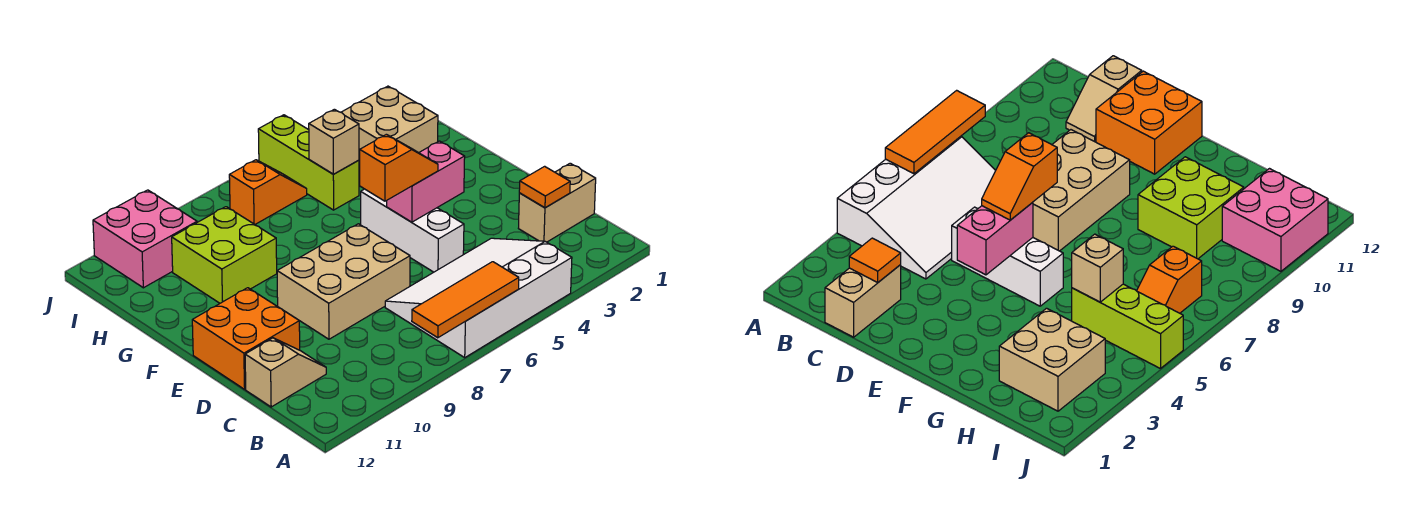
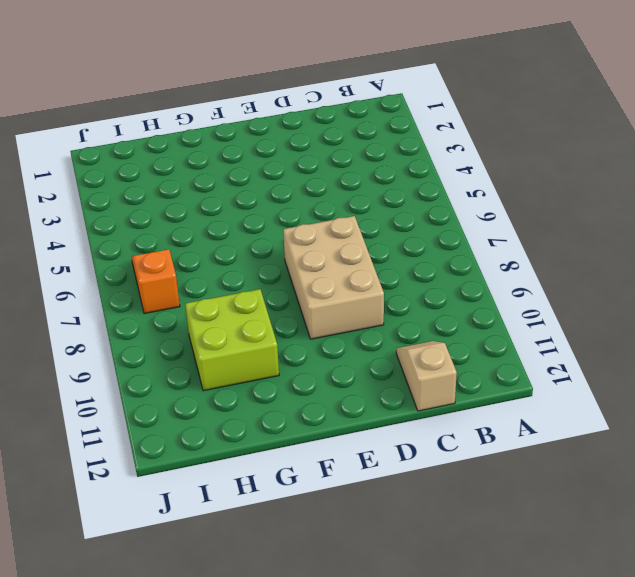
none -> white 3x4 slope [385,238,572,357]
none -> tan 1x2 brick [518,163,596,242]
none -> white 1x3 brick [361,189,464,272]

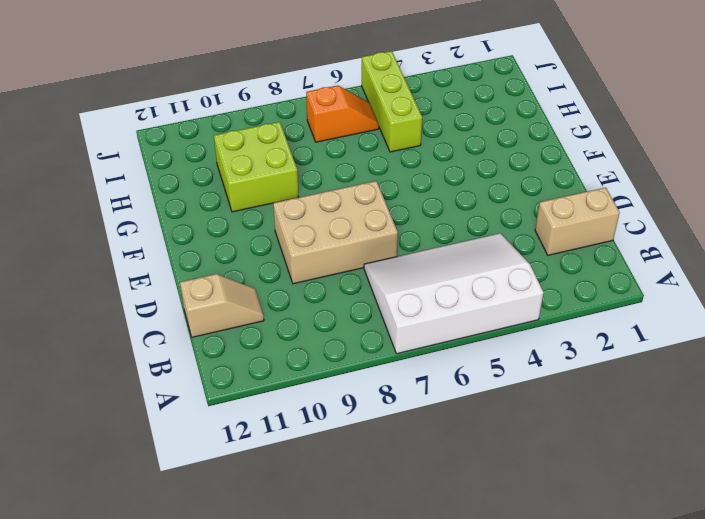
none -> white 1x3 brick [361,189,464,272]
none -> orange 2x2 brick [192,288,300,389]
none -> tan 2x2 brick [341,86,438,163]

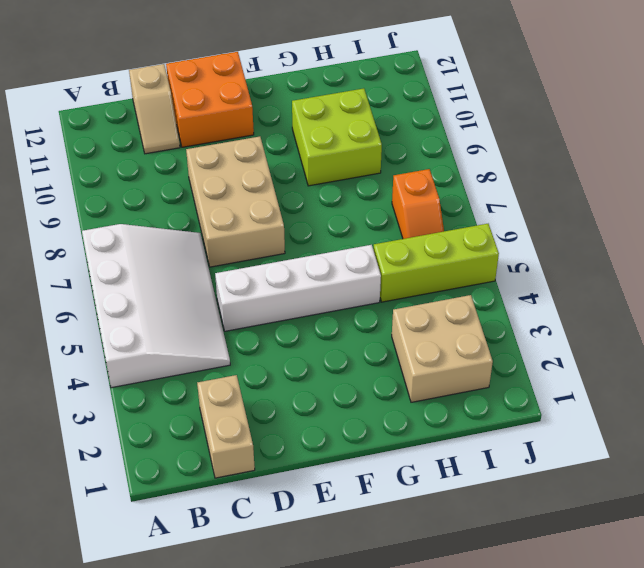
white 1x4 brick [215,245,381,331] -> white 1x3 brick [361,189,464,272]
none -> pink 2x2 brick [93,190,197,288]
none -> orange 1x3 tile [412,262,519,338]
none -> orange 1x1 tile [519,166,570,208]

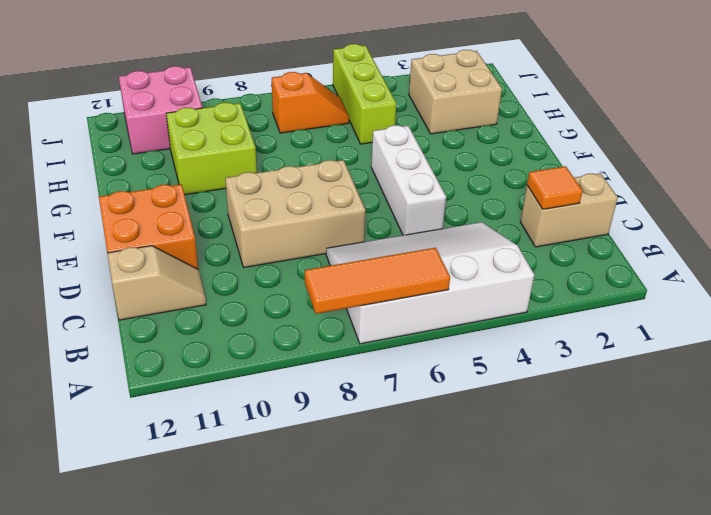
none -> pink 1x2 brick [387,141,465,222]
none -> tan 1x1 brick [309,109,359,174]
none -> orange 1x2 slope [360,134,438,201]

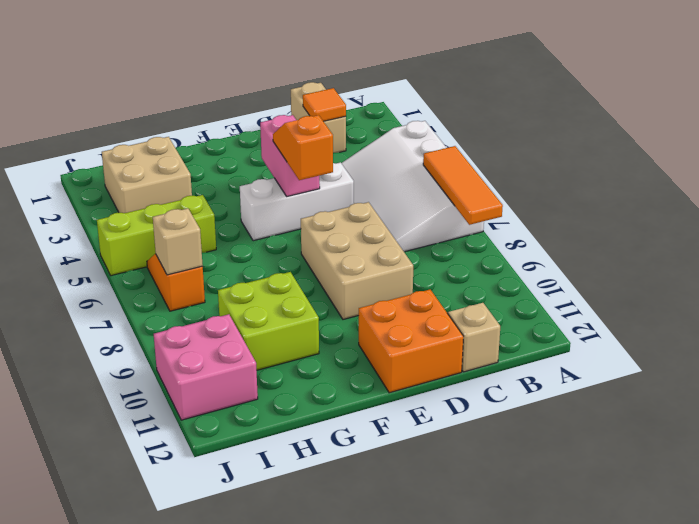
tan 1x1 brick [153,208,203,275] -> tan 1x1 brick moved to [309,109,359,174]

